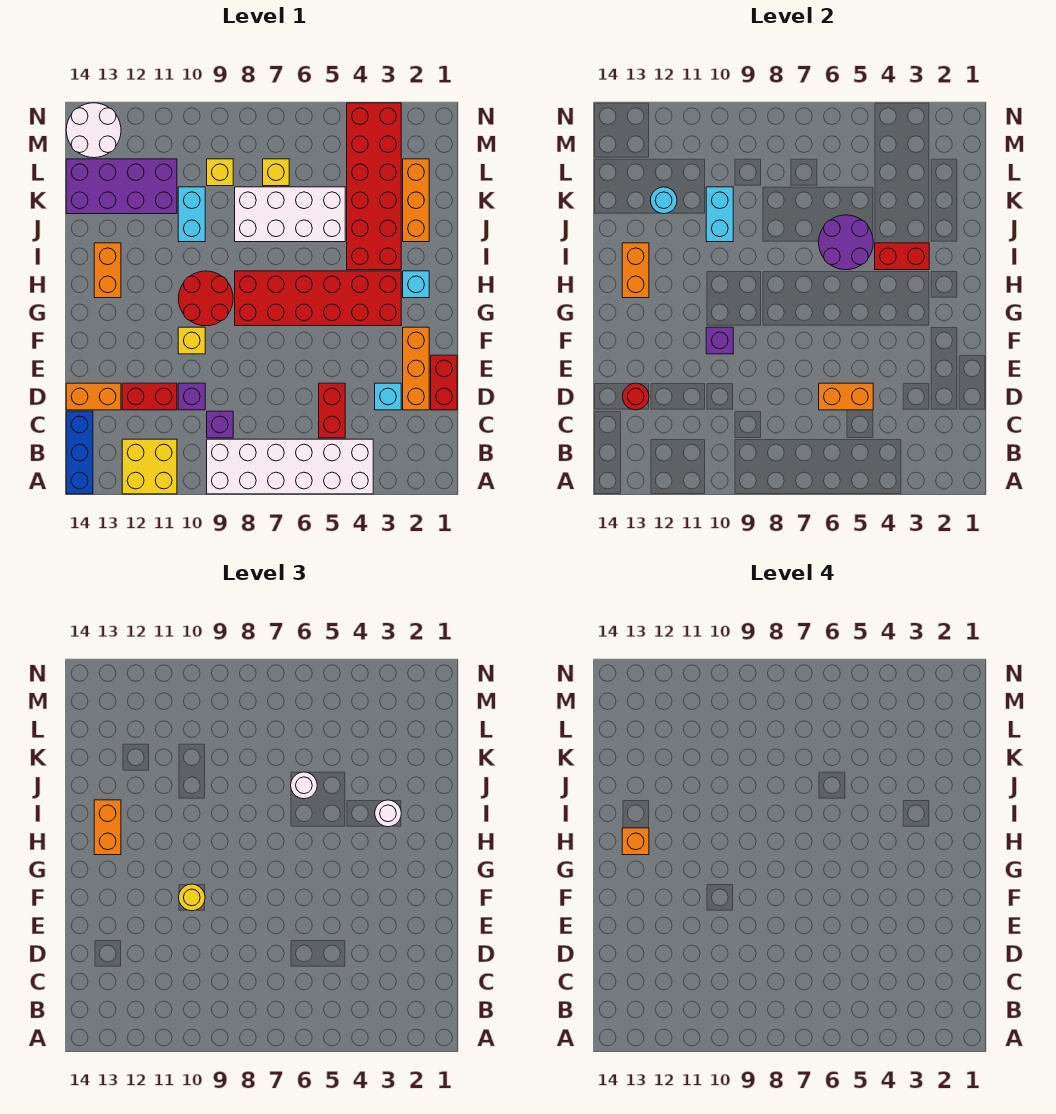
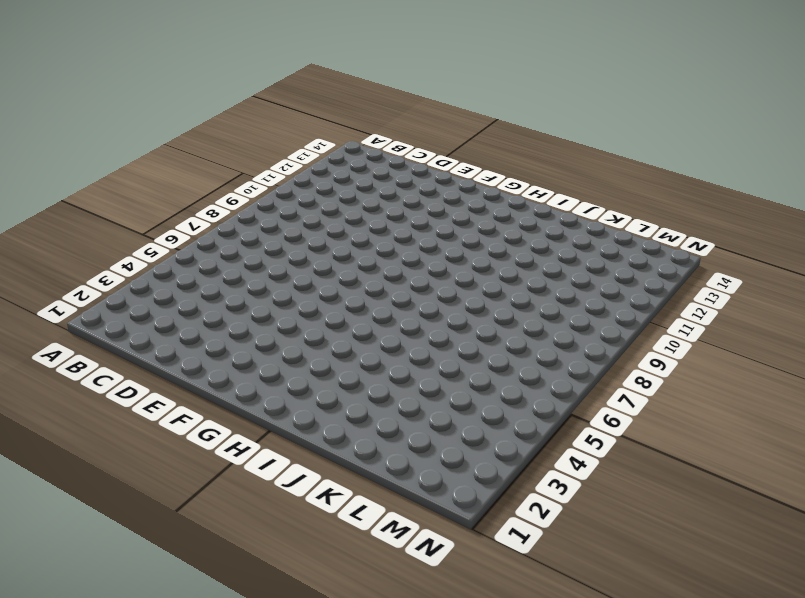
none -> white 2x6 brick [207,439,373,494]
none -> yellow 2x2 brick [122,439,177,494]
none -> blue 1x3 brick [66,411,93,494]
none -> red 1x2 brick [319,383,345,438]

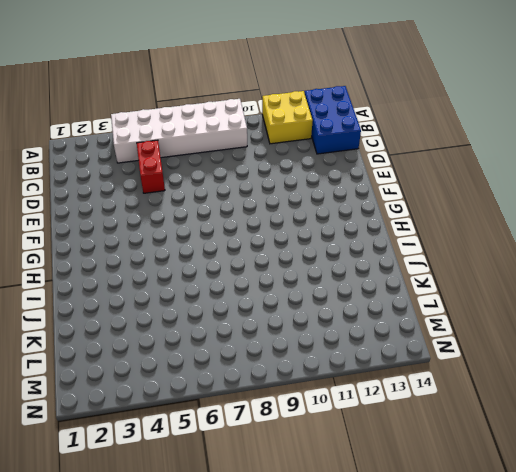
blue 2x3 brick [305,86,361,154] -> blue 1x3 brick [66,411,93,494]
none -> purple 1x1 brick [207,411,233,438]
none -> red 1x2 brick [431,355,457,410]
none -> orange 1x3 brick [403,327,429,410]
none -> cyan 1x1 brick [375,383,401,410]

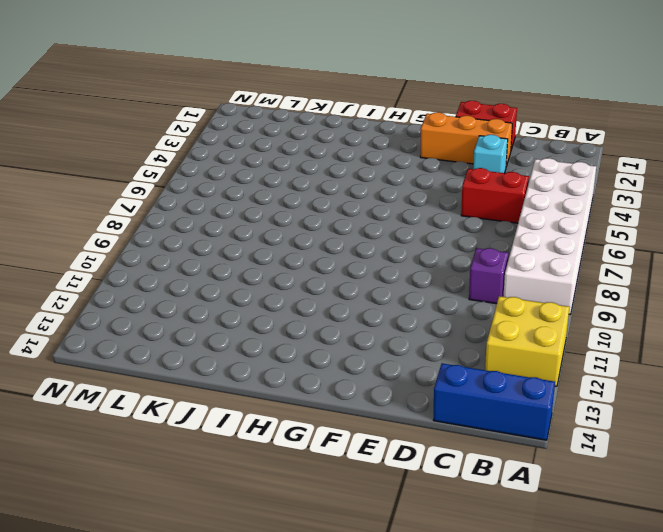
none -> purple 1x1 brick [178,383,205,410]
none -> red 1x2 brick [122,383,177,410]
none -> orange 1x2 brick [66,383,121,410]
none -> yellow 1x1 brick [178,327,205,354]

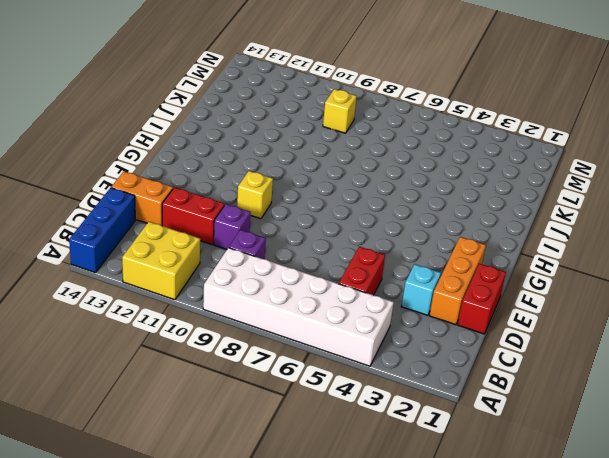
none -> red 2x6 brick [235,271,401,326]
none -> red 2x2 round brick [179,271,233,326]
none -> cyan 1x1 brick [403,271,429,298]
none -> orange 1x2 brick [94,243,121,298]

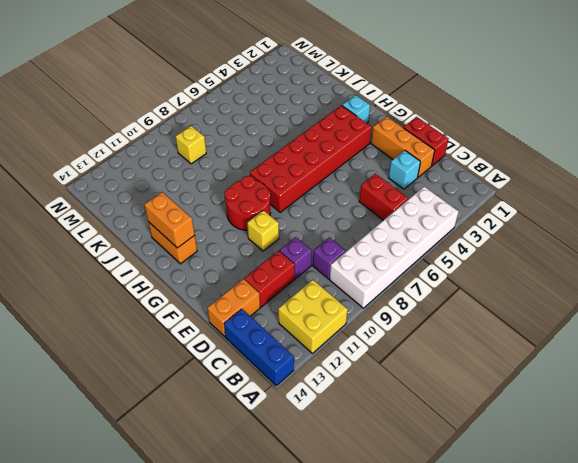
none -> red 2x6 brick [347,103,401,270]
none -> orange 1x3 brick [403,159,429,242]
none -> white 2x4 brick [235,187,345,242]
none -> cyan 1x2 brick [178,187,205,242]

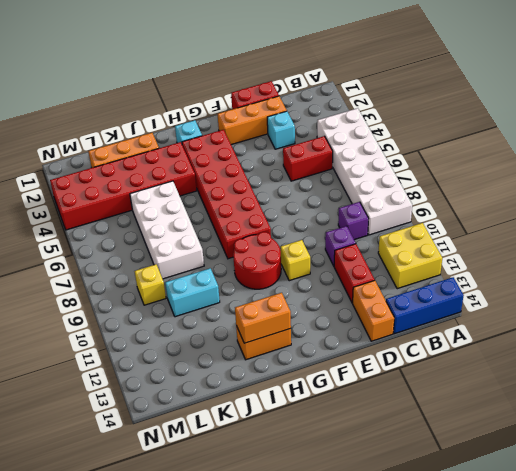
none -> purple 2x4 brick [66,159,177,214]
none -> yellow 1x1 brick [263,159,289,186]
none -> white 2x2 round brick [66,103,121,158]
none -> orange 1x2 brick [819,383,873,410]

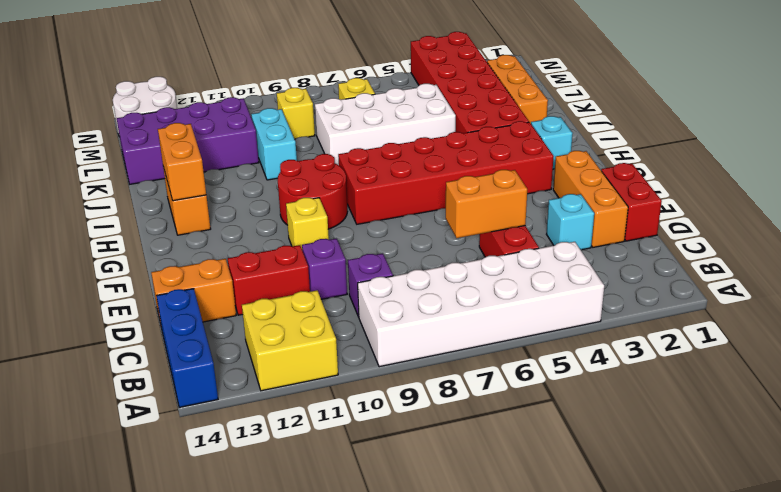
none -> red 1x1 round brick [622,383,649,410]
none -> purple 1x1 brick [706,327,733,354]
none -> red 1x2 brick [875,243,929,270]
none -> purple 2x2 round brick [819,215,873,270]

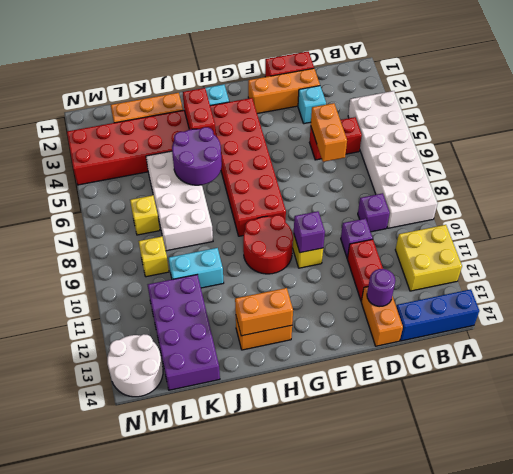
purple 1x1 round brick [367,269,395,307] -> red 1x1 round brick [622,383,649,410]
none -> cyan 1x2 brick [706,187,733,242]
none -> cyan 1x1 round brick [650,187,677,214]
none -> yellow 1x1 round brick [179,884,205,911]
none -> orange 1x2 brick [94,800,121,855]

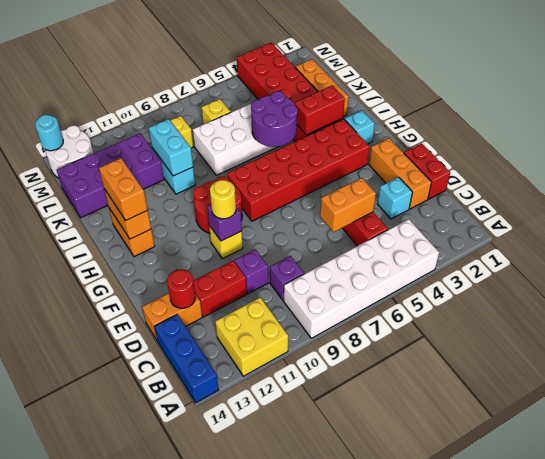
cyan 1x1 round brick [35,115,63,151] -> cyan 1x1 round brick moved to [650,187,677,214]
none -> white 1x1 round brick [375,800,401,827]
none -> white 1x1 round brick [291,772,317,799]
none -> orange 1x1 brick [622,828,649,855]

